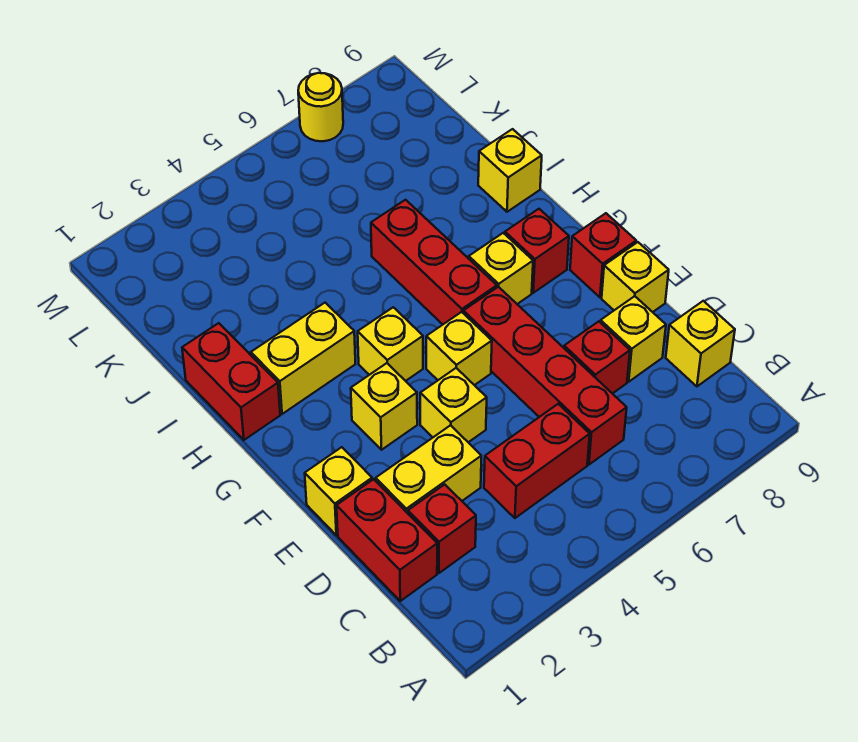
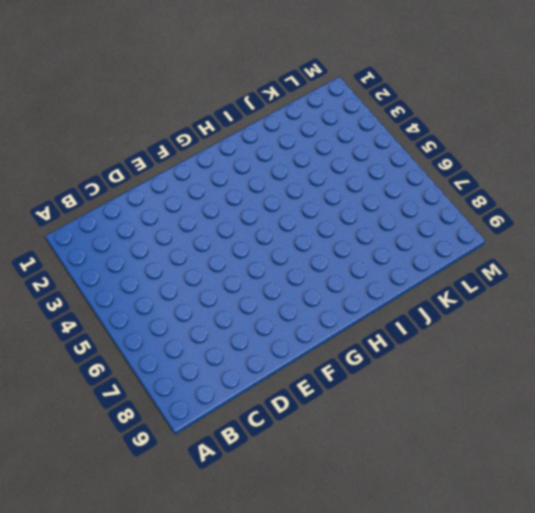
none -> red 1x2 brick [337,479,437,601]
none -> red 1x1 brick [408,484,476,573]
none -> red 1x2 brick [484,404,590,518]

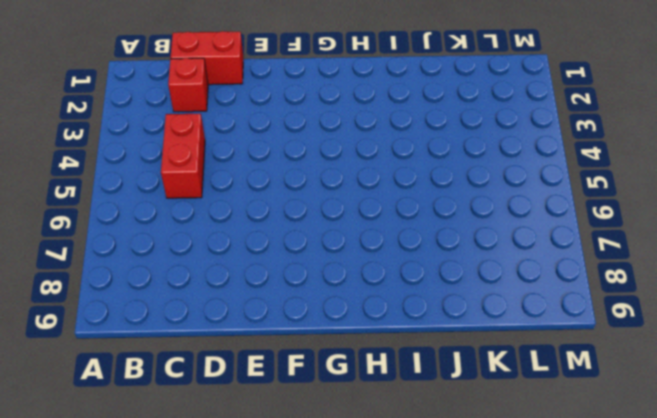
none -> red 1x4 brick [463,287,627,465]
none -> yellow 1x1 brick [666,301,735,386]
none -> yellow 1x2 brick [376,425,481,513]

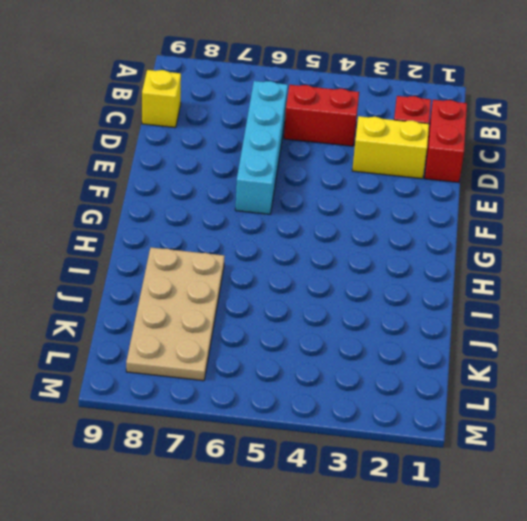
cyan 1x4 brick [235,81,288,214] -> red 1x4 brick [463,287,627,465]
tan 2x4 plate [126,247,224,381] -> none
none -> red 1x1 brick [564,321,630,394]
none -> yellow 1x1 brick [600,296,666,382]
none -> yellow 1x1 brick [305,447,372,535]

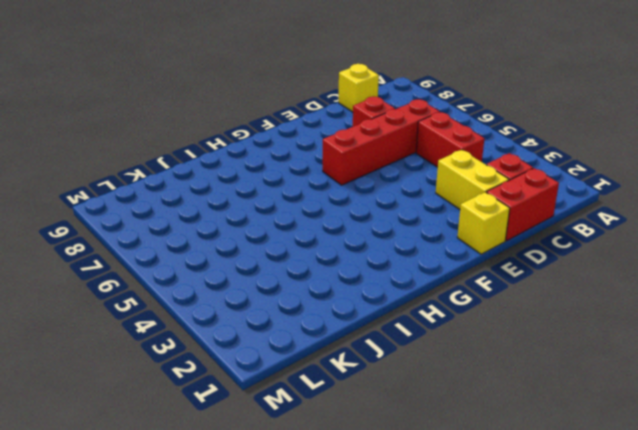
none -> yellow 1x1 brick [600,296,666,382]
none -> yellow 1x1 brick [420,368,487,442]
none -> yellow 1x1 brick [602,242,669,312]

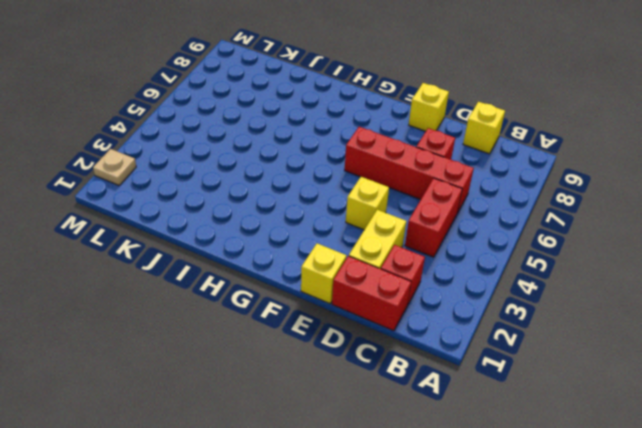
tan 1x1 plate [93,149,136,185] -> none
none -> yellow 1x1 brick [600,296,666,382]
none -> yellow 1x1 brick [351,363,417,450]
none -> yellow 1x1 brick [426,312,492,385]

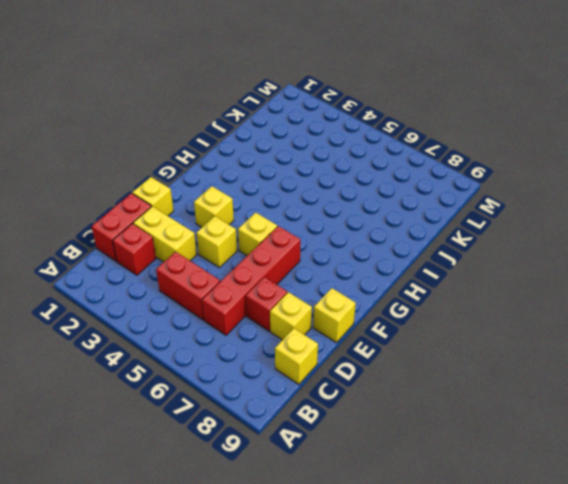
none -> red 1x1 brick [570,213,636,297]
none -> yellow 1x1 brick [358,307,423,381]
none -> red 1x3 brick [371,200,497,324]

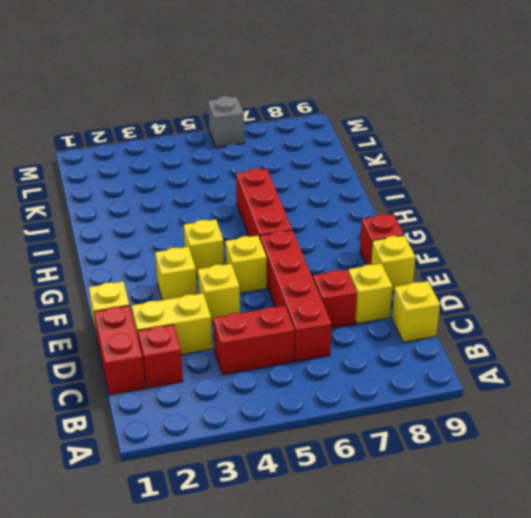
grey 1x1 brick [208,96,244,147] -> none
none -> yellow 1x1 brick [469,233,533,304]
none -> red 1x1 brick [505,209,569,293]
none -> red 1x2 brick [182,323,280,440]

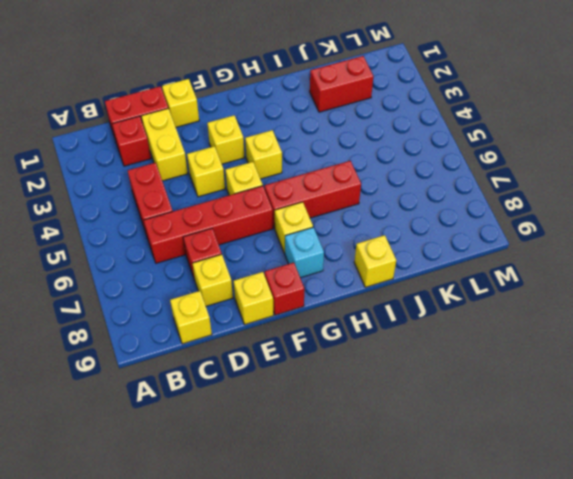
cyan 1x1 brick [285,227,324,278] -> red 1x1 brick [505,209,569,293]
red 1x2 brick [310,56,373,112] -> red 1x2 brick moved to [182,323,280,440]
none -> yellow 1x2 brick [251,303,355,414]
none -> yellow 1x1 round brick [298,73,343,141]

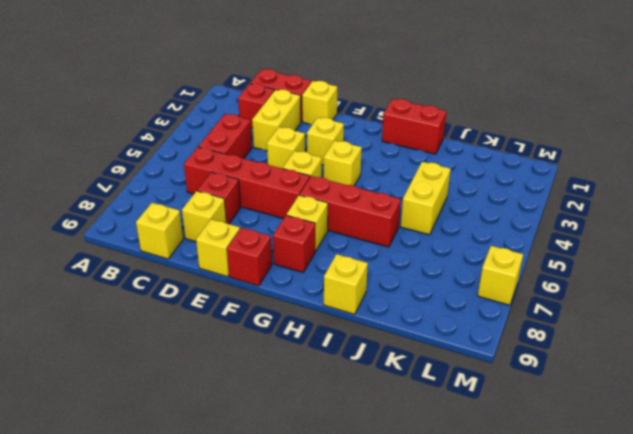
yellow 1x2 brick [401,162,451,235] -> yellow 1x2 brick moved to [251,303,355,414]
yellow 1x1 brick [478,246,523,305] -> yellow 1x1 round brick [298,73,343,141]

